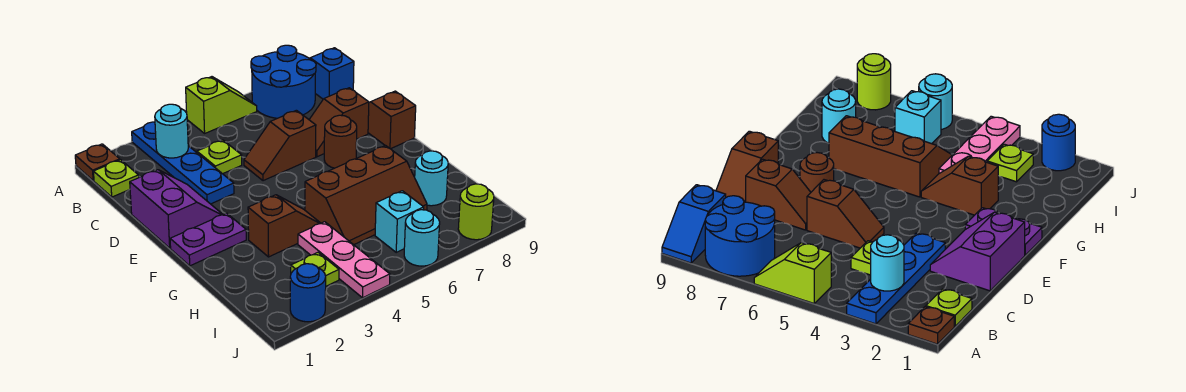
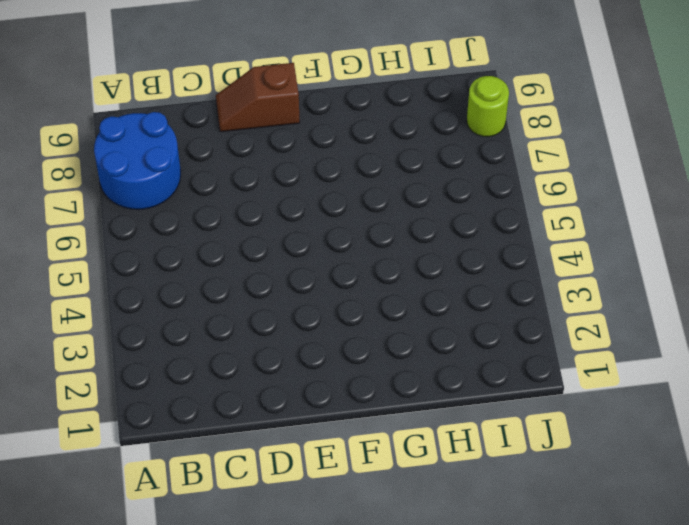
none -> brown 1x1 plate [75,144,120,181]
none -> blue 1x4 plate [132,122,234,204]
none -> lime 1x2 slope [186,77,257,133]

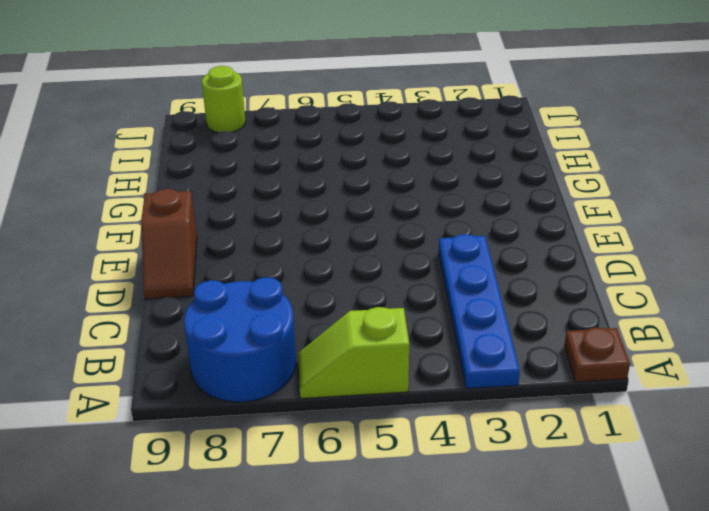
none -> blue 1x2 slope [309,48,354,99]
none -> lime 1x1 plate [93,160,139,197]
none -> lime 1x1 plate [197,140,242,174]

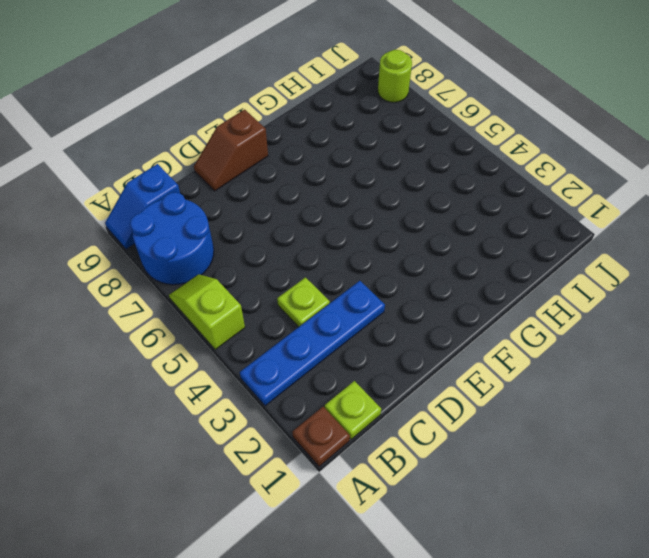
none -> purple 2x2 slope [130,170,223,248]
none -> brown 1x2 slope [244,110,316,181]
none -> brown 1x2 slope [309,88,369,157]

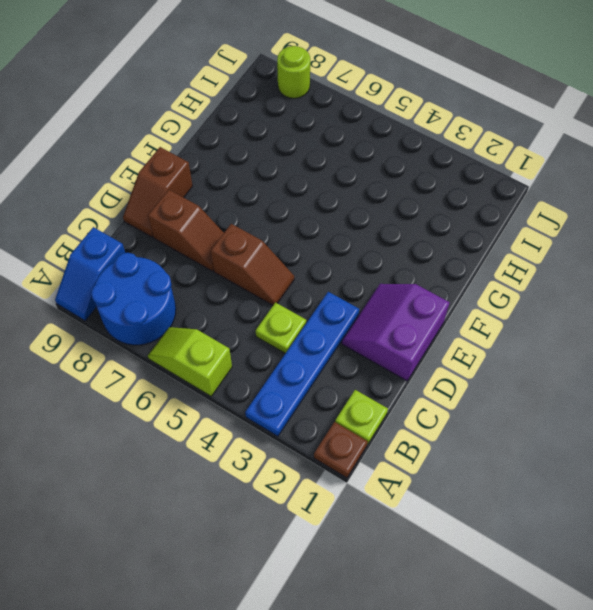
none -> brown 1x1 round brick [324,115,357,168]
none -> purple 1x2 plate [170,213,246,266]
none -> brown 1x2 slope [248,195,321,257]

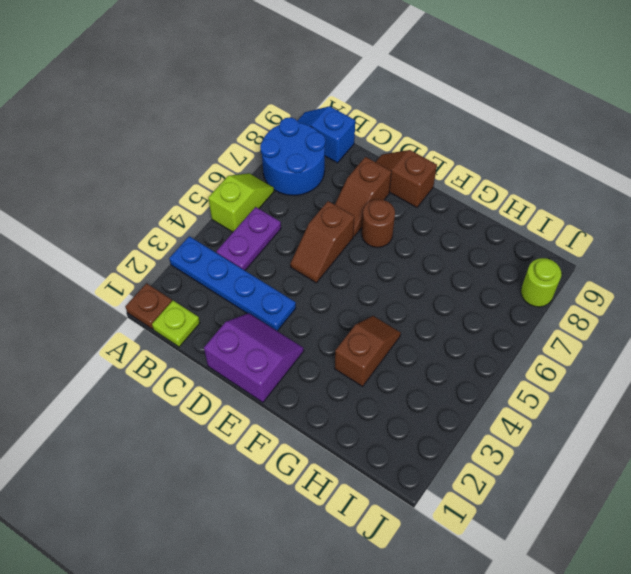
purple 1x2 plate [216,207,281,270] -> purple 1x2 plate moved to [170,213,246,266]
none -> lime 1x1 plate [197,140,242,174]
none -> brown 2x3 slope [305,146,427,245]
none -> pink 1x3 plate [298,222,390,298]

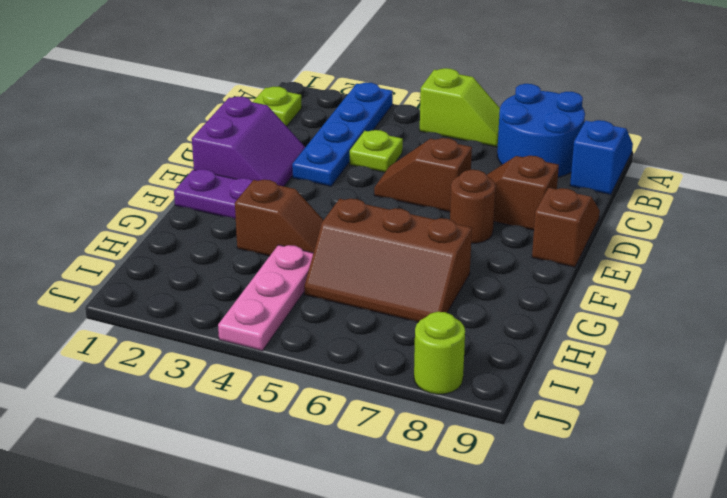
none -> brown 1x1 plate [75,144,120,181]
none -> cyan 1x1 round brick [415,151,448,206]
none -> lime 1x1 plate [291,253,339,286]

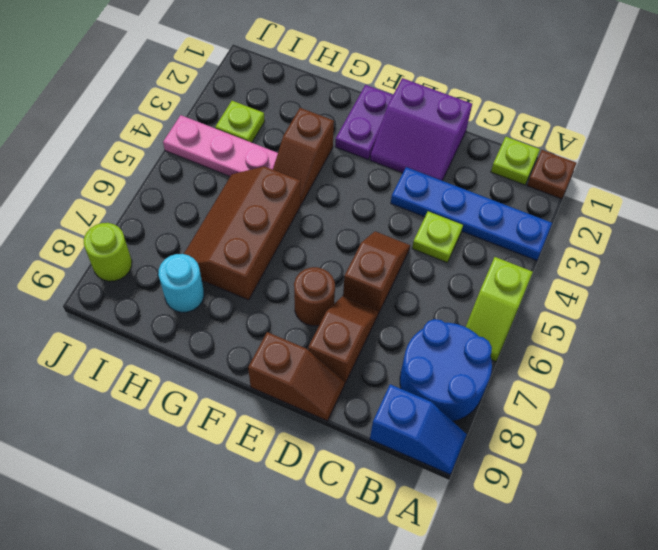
none -> cyan 1x1 brick [375,191,424,252]
none -> blue 1x1 round brick [290,264,326,322]
none -> cyan 1x1 round brick [404,210,440,266]

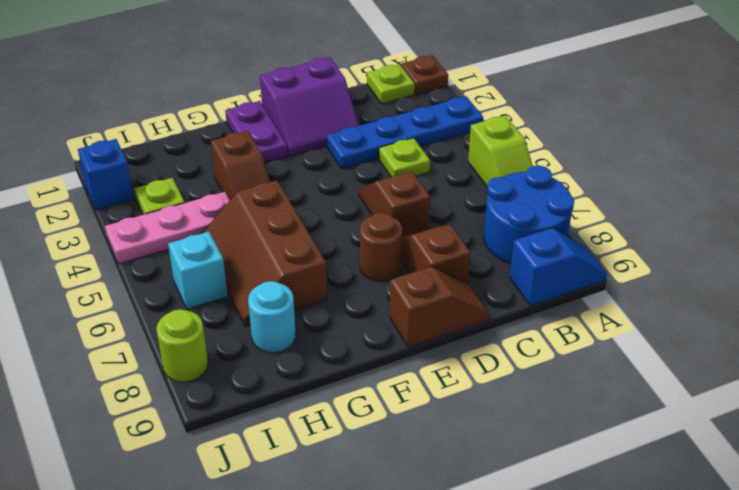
blue 1x1 brick [78,139,134,210] -> blue 1x1 round brick [290,264,326,322]
none -> cyan 1x1 round brick [404,210,440,266]
none -> cyan 1x1 round brick [155,104,188,158]

